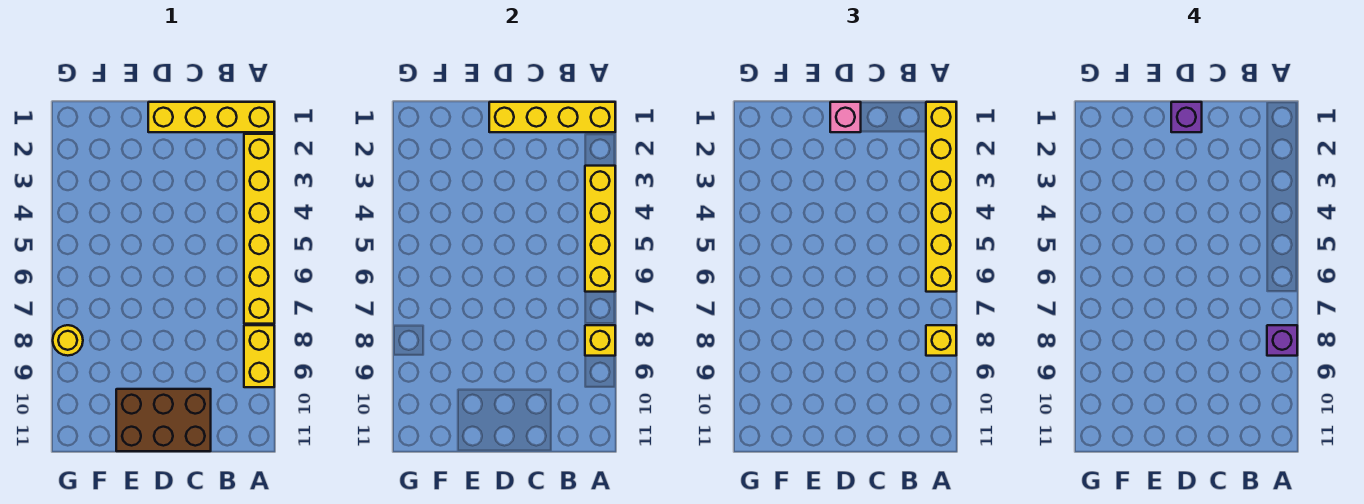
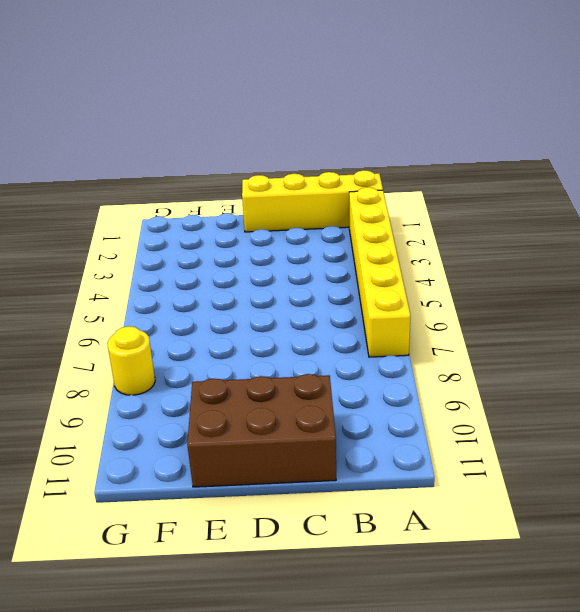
none -> yellow 1x2 brick [244,325,274,387]
none -> yellow 1x4 brick [489,102,615,132]
none -> yellow 1x4 brick [585,166,615,292]

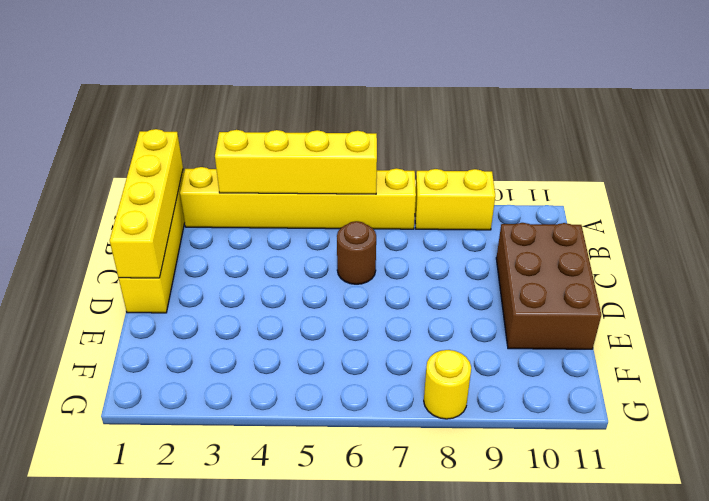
brown 1x1 round brick [337,221,376,284] -> none
none -> yellow 1x1 brick [585,325,615,356]
none -> yellow 1x6 brick [926,102,956,292]
none -> yellow 1x1 brick [926,325,956,356]

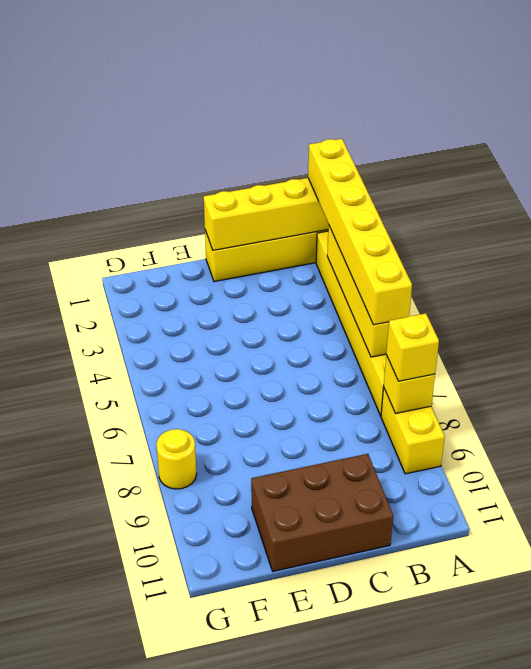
none -> pink 1x1 brick [830,102,861,132]
none -> purple 1x1 brick [1267,325,1297,356]
none -> purple 1x1 brick [1171,102,1202,132]

